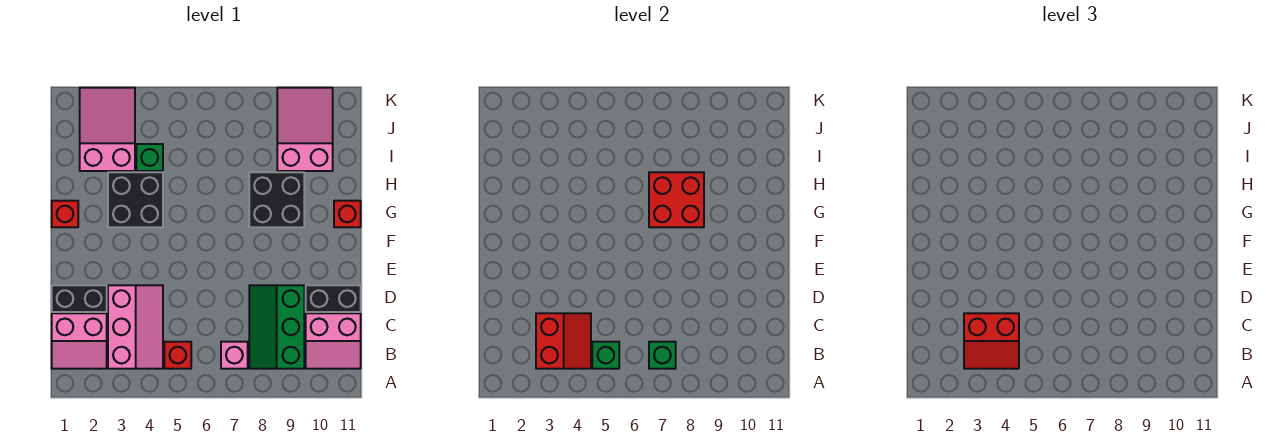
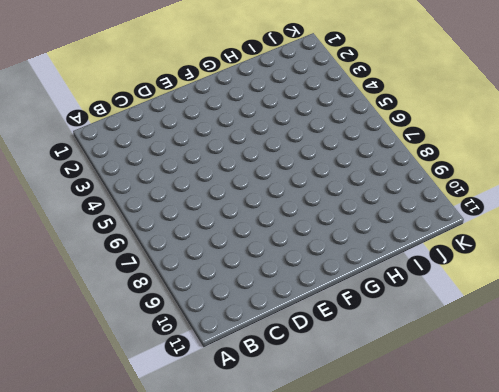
none -> pink 2x2 slope [52,313,107,369]
none -> pink 2x3 slope [108,285,163,369]
none -> red 1x1 brick [164,342,191,369]

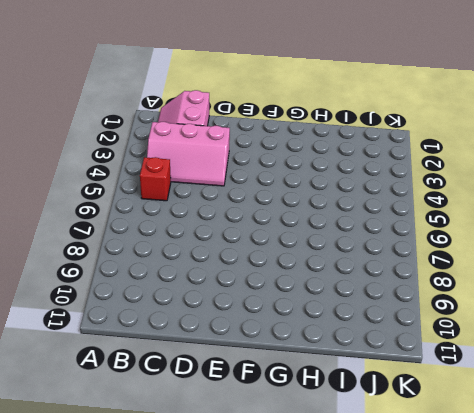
none -> pink 1x1 brick [221,342,248,369]
none -> green 2x3 slope [249,285,304,369]
none -> pink 2x2 slope [306,313,361,369]

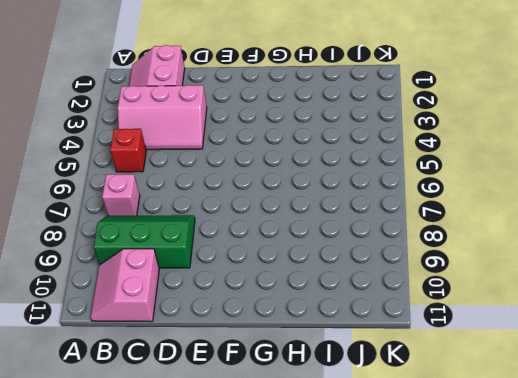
none -> black 1x2 brick [52,285,107,312]
none -> black 1x2 brick [306,285,361,312]
none -> red 1x1 brick [52,201,78,227]

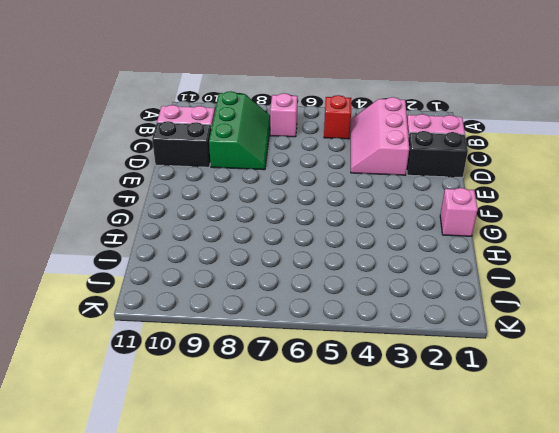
pink 1x1 brick [440,188,478,236] -> red 1x1 brick [52,201,78,227]
none -> black 2x2 brick [108,172,163,227]
none -> black 2x2 brick [249,172,304,227]
none -> red 1x1 brick [334,201,361,227]

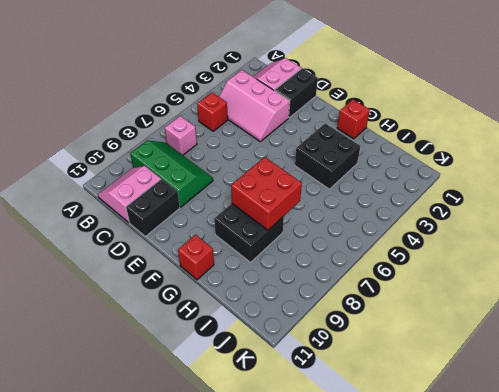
none -> pink 2x3 slope [80,88,135,171]
none -> green 1x1 brick [136,144,163,171]
none -> pink 2x3 slope [277,88,333,171]

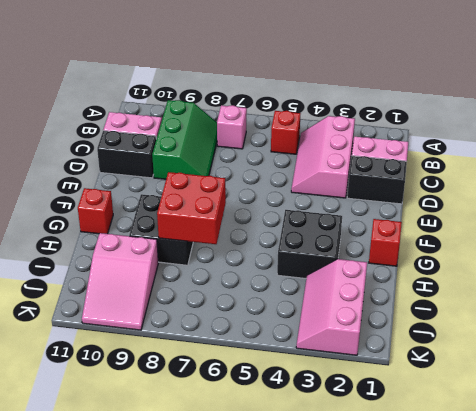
pink 2x3 slope [296,259,367,355] -> pink 2x3 slope turned to [80,88,135,171]
none -> green 1x1 brick [136,144,163,171]
none -> red 2x2 slope [536,313,591,369]
none -> green 1x1 brick [592,342,619,369]

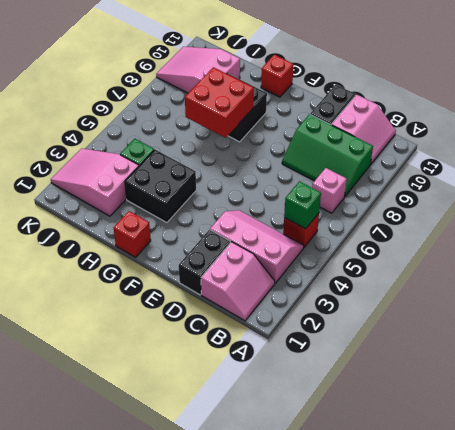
none -> red 2x2 slope [536,313,591,369]
none -> green 1x1 brick [649,342,676,369]
none -> red 2x2 slope [964,313,1019,369]

